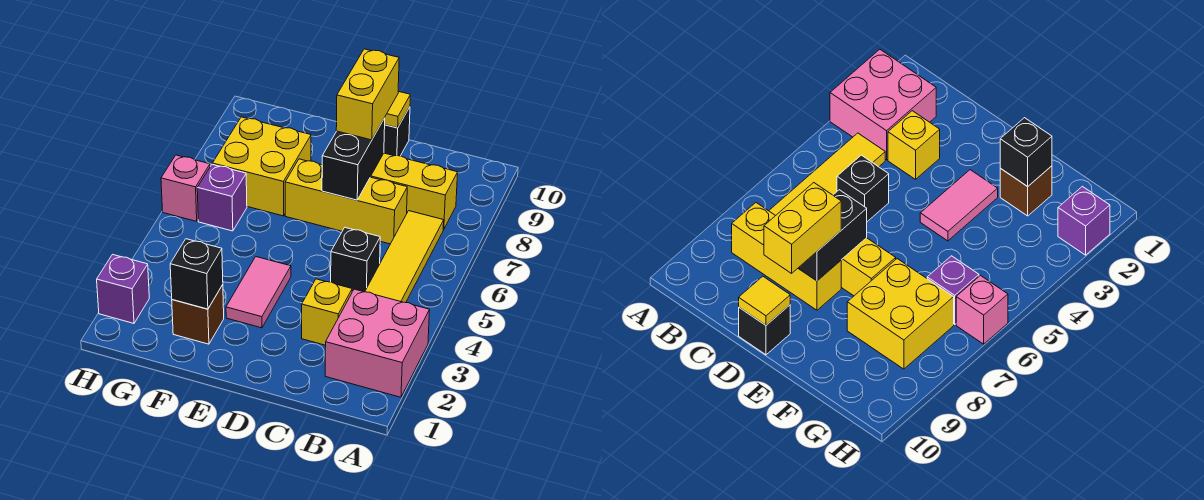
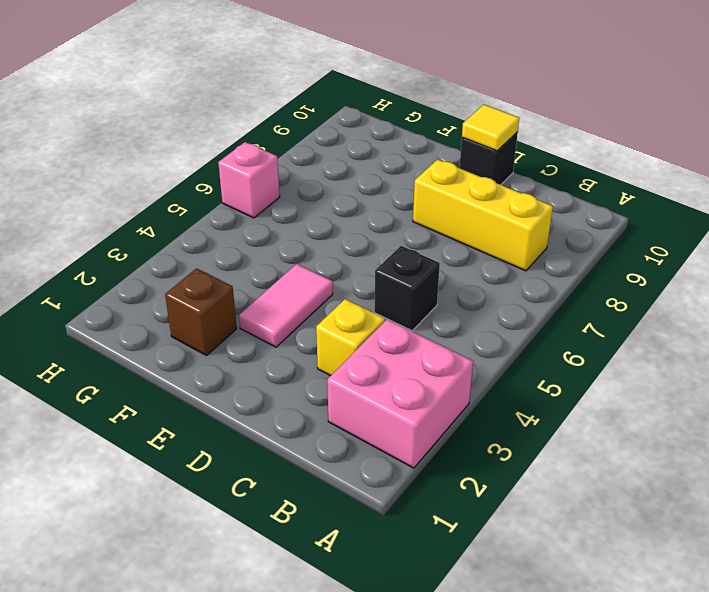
none -> yellow 1x4 tile [365,211,444,303]
none -> yellow 1x3 brick [285,159,407,244]
none -> yellow 2x2 brick [212,117,311,216]

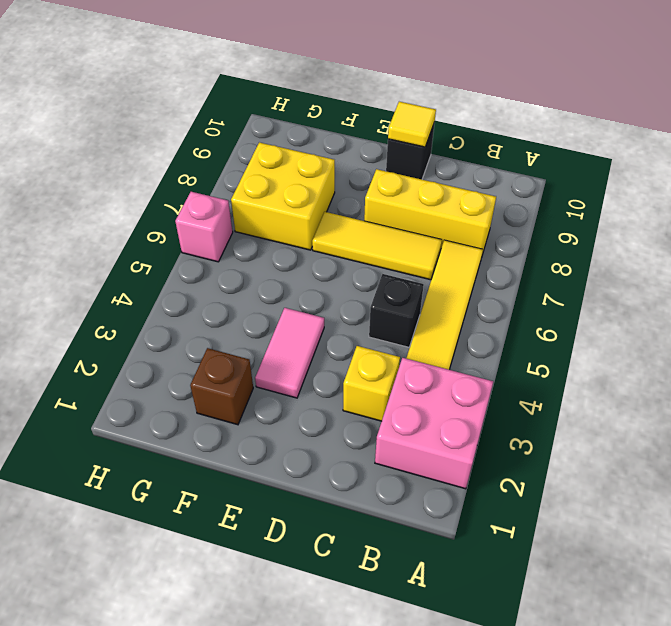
yellow 1x3 tile [312,212,442,280] -> yellow 1x3 brick [285,159,407,244]
none -> purple 1x1 brick [197,164,247,231]
none -> purple 1x1 brick [97,254,149,323]
none -> black 1x2 brick [322,118,385,200]

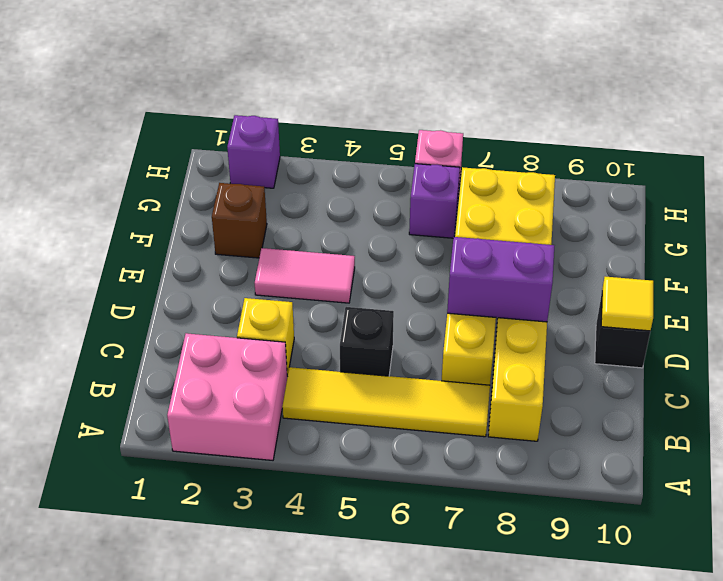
purple 1x2 brick [447,237,554,322] -> black 1x2 brick [322,118,385,200]
none -> black 1x1 brick [170,239,223,309]
none -> yellow 1x2 brick [336,49,399,140]

